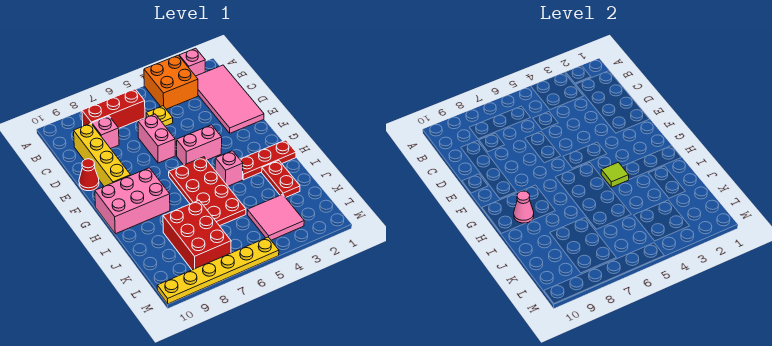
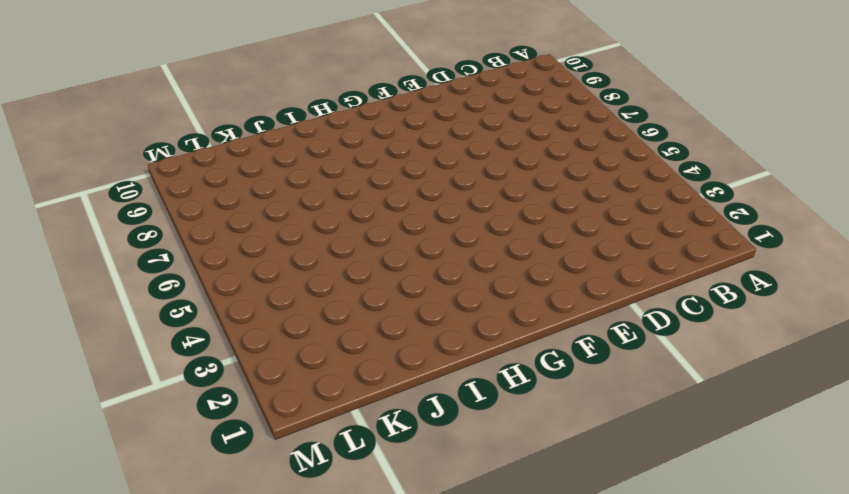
none -> pink 1x1 brick [179,48,205,76]
none -> orange 2x2 brick [144,55,198,109]
none -> pink 2x4 tile [196,65,264,133]

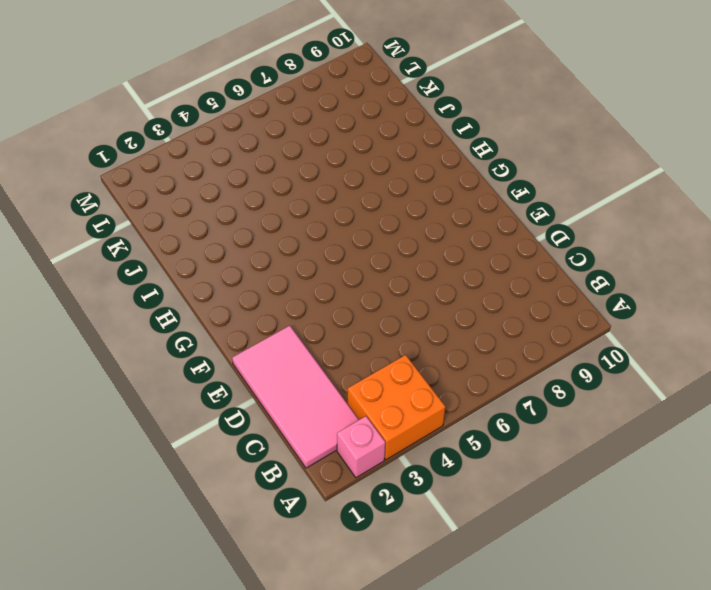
none -> red 1x3 brick [82,89,145,128]
none -> yellow 1x1 plate [146,106,173,126]
none -> pink 1x1 brick [92,116,119,149]

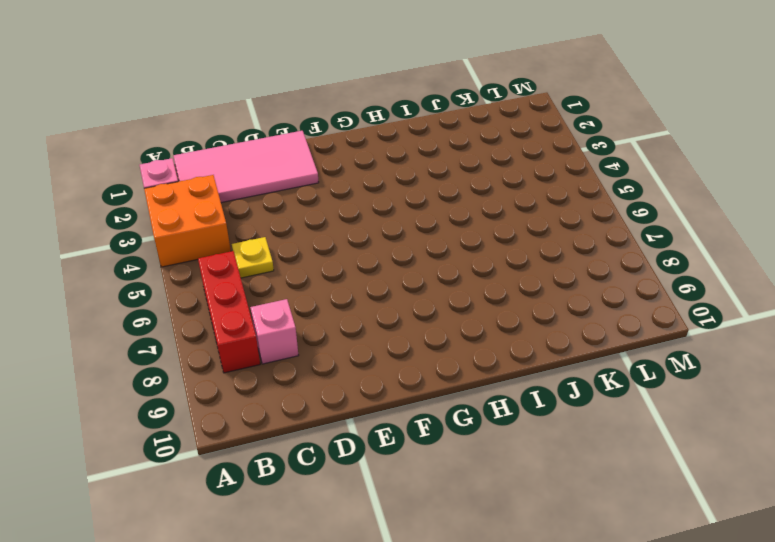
none -> yellow 1x4 brick [74,123,131,187]
none -> pink 1x2 brick [138,114,175,163]
none -> red 1x1 cone [79,159,99,191]

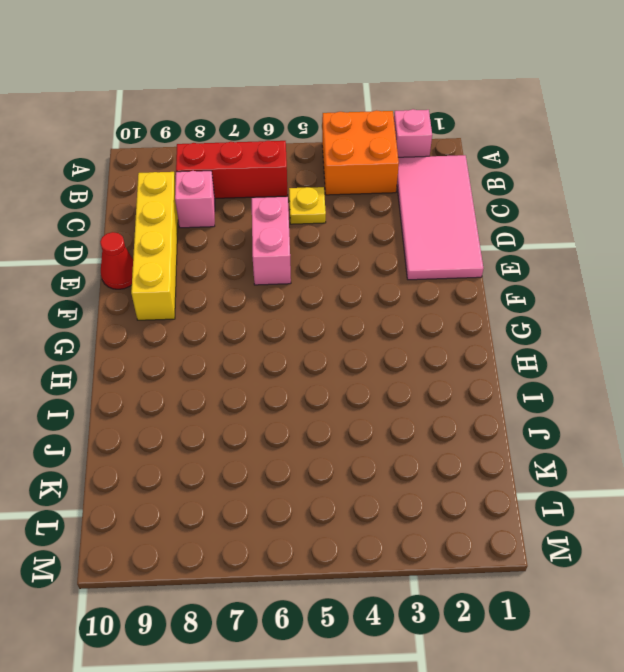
none -> pink 1x2 brick [177,125,222,165]
none -> red 2x4 plate [169,157,246,226]
none -> pink 2x3 brick [95,168,170,234]

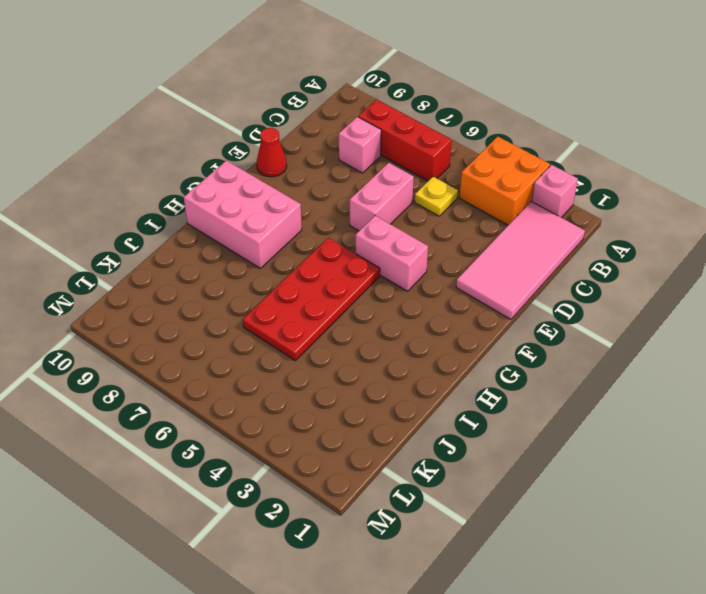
none -> yellow 1x4 brick [74,123,131,187]
none -> red 1x3 plate [240,140,296,180]
none -> pink 1x1 brick [215,151,243,186]

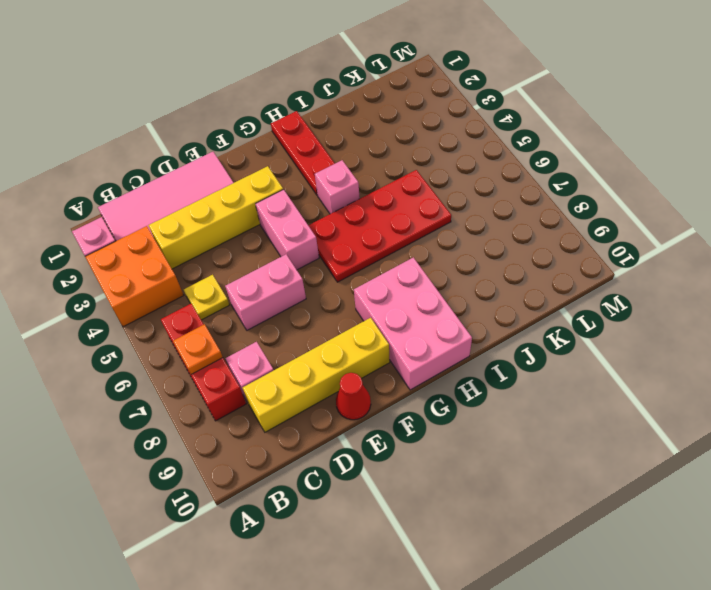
orange 1x1 plate [173,324,223,374] -> none
yellow 1x4 brick [148,166,283,269] -> none
none -> red 1x2 plate [262,160,300,198]
none -> red 2x3 brick [163,200,231,270]
none -> pink 2x2 tile [247,194,304,240]

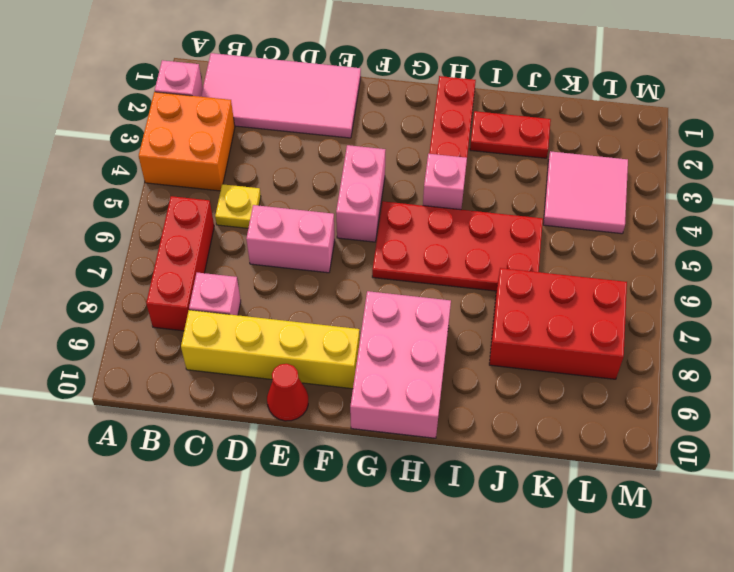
none -> yellow 1x6 plate [157,237,279,304]
none -> lime 1x1 tile [601,162,629,187]
none -> pink 1x1 cone [514,191,534,223]

